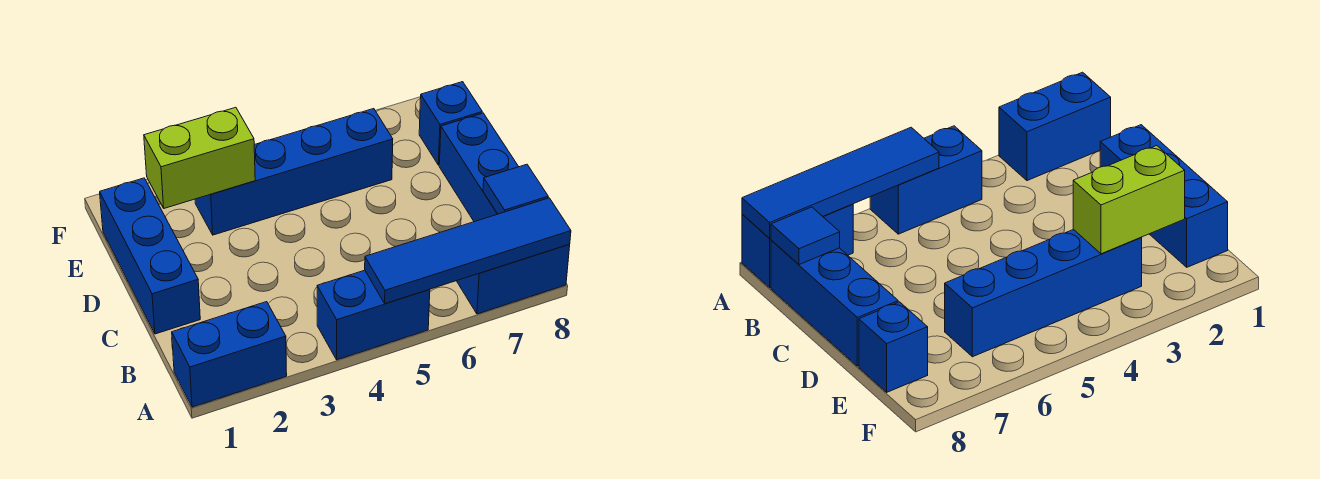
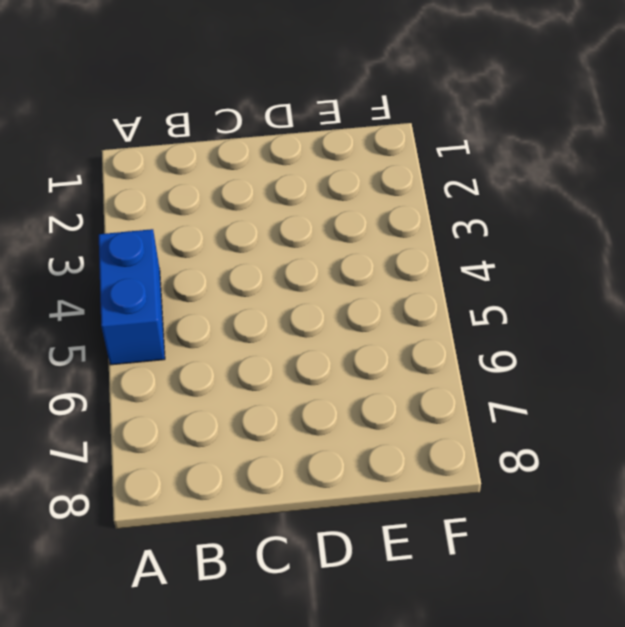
none -> blue 1x2 brick [172,302,287,407]
none -> blue 1x2 brick [457,245,570,314]

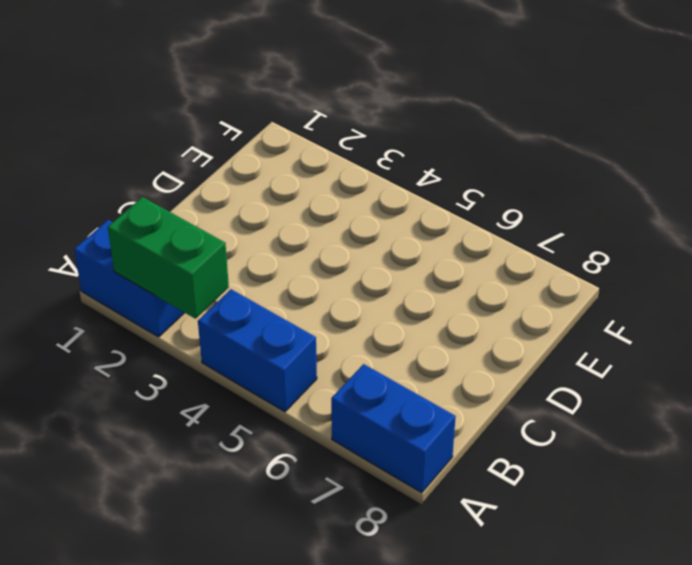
green 1x2 brick [108,197,229,319] -> none
none -> blue 1x3 brick [439,113,519,222]
none -> blue 1x3 brick [100,178,200,334]

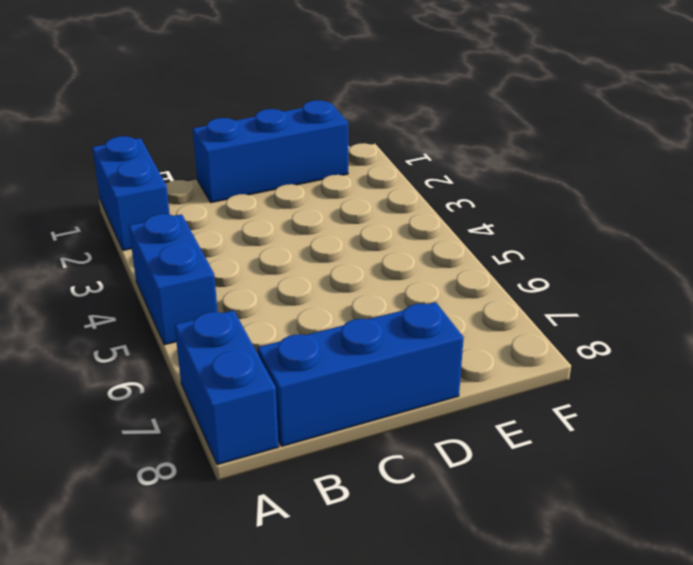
none -> blue 1x4 brick [195,109,393,235]
none -> blue 1x1 brick [419,82,482,165]

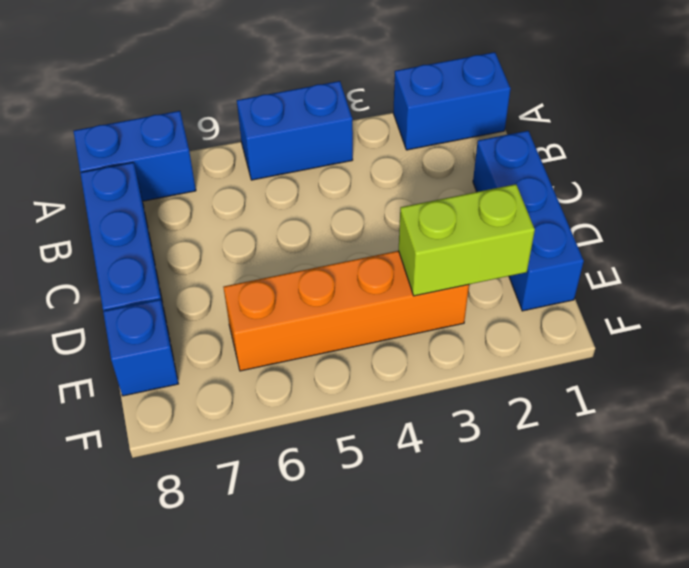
orange 1x4 brick [223,251,469,371] -> blue 1x4 brick [195,109,393,235]
none -> blue 1x4 tile [365,198,571,304]
none -> blue 1x1 tile [483,164,548,214]

